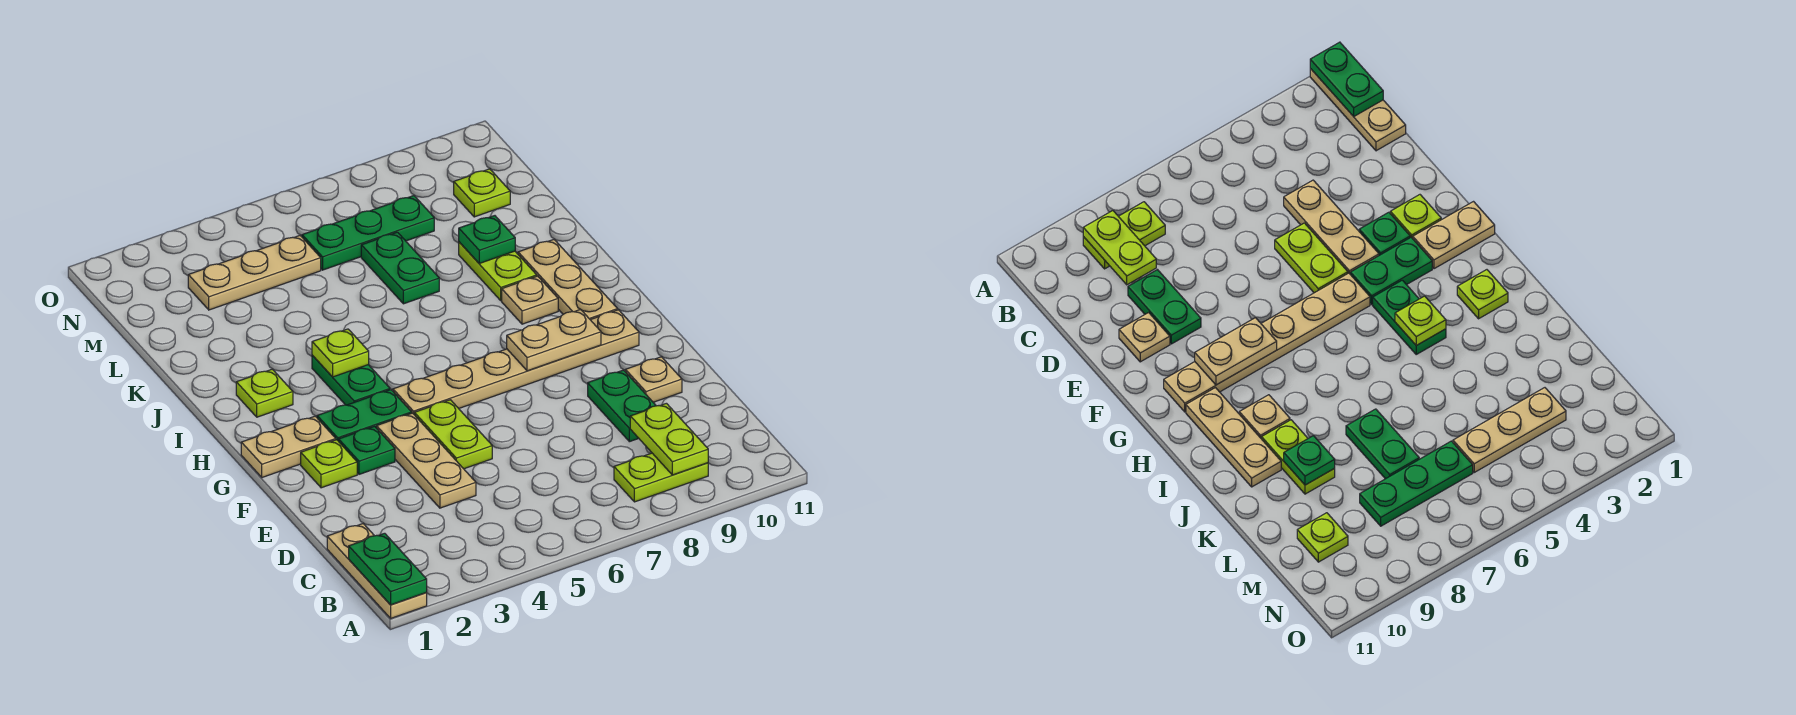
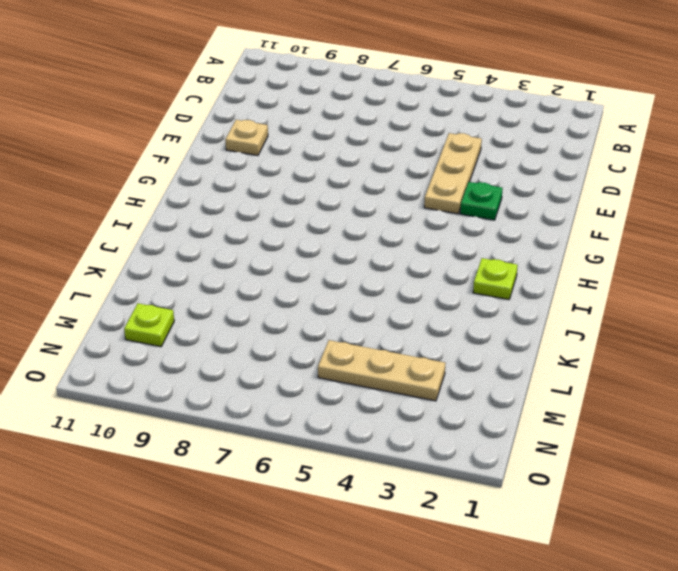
none -> tan 1x3 plate [327,524,427,618]
none -> lime 1x2 plate [614,453,708,502]
none -> green 1x2 plate [588,370,656,442]

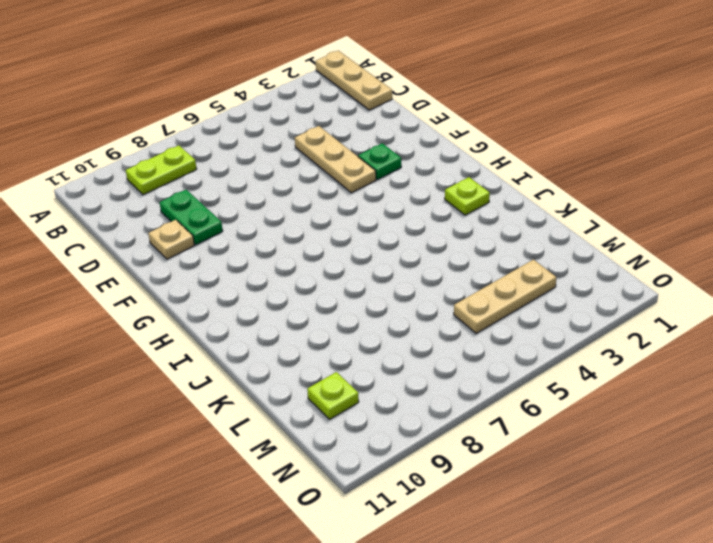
none -> lime 1x2 plate [414,400,492,469]
none -> lime 1x1 plate [301,440,357,488]
none -> tan 1x2 plate [241,416,336,477]

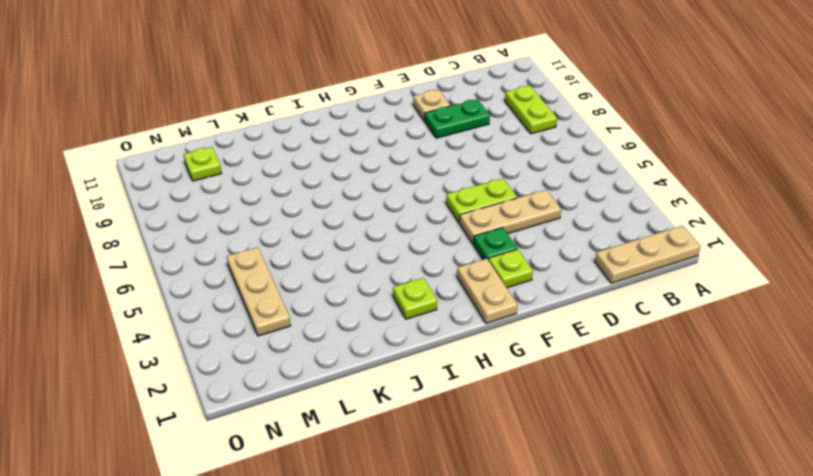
none -> green 1x2 plate [317,390,412,441]
none -> tan 1x6 plate [393,310,639,414]
none -> green 1x2 plate [312,356,390,405]

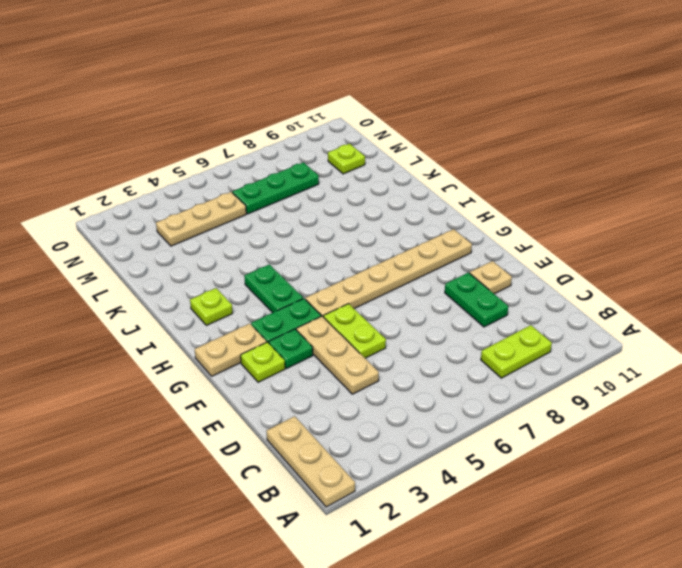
none -> tan 1x3 plate [518,240,618,320]
none -> tan 1x1 plate [502,276,558,324]
none -> lime 1x2 plate [459,242,537,301]

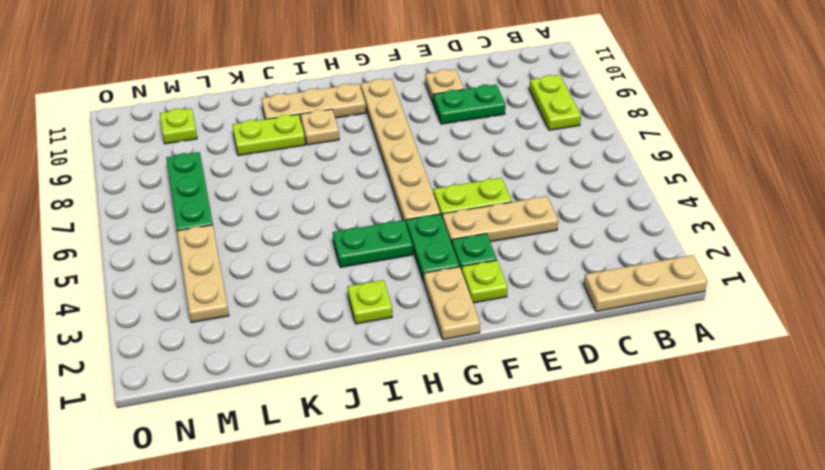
none -> green 1x2 plate [361,232,439,304]
none -> green 1x2 plate [349,533,427,605]
none -> lime 1x2 plate [630,403,708,475]

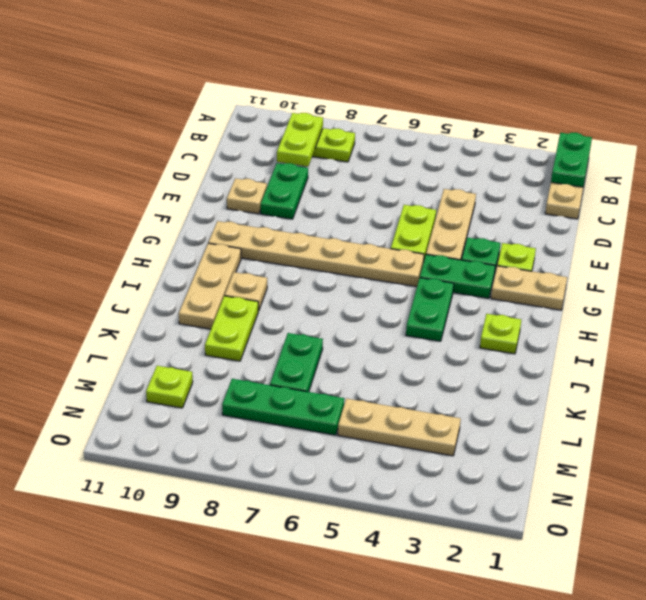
none -> tan 1x2 plate [507,309,601,371]
none -> lime 1x1 plate [312,329,369,377]
none -> green 1x1 plate [459,216,515,263]

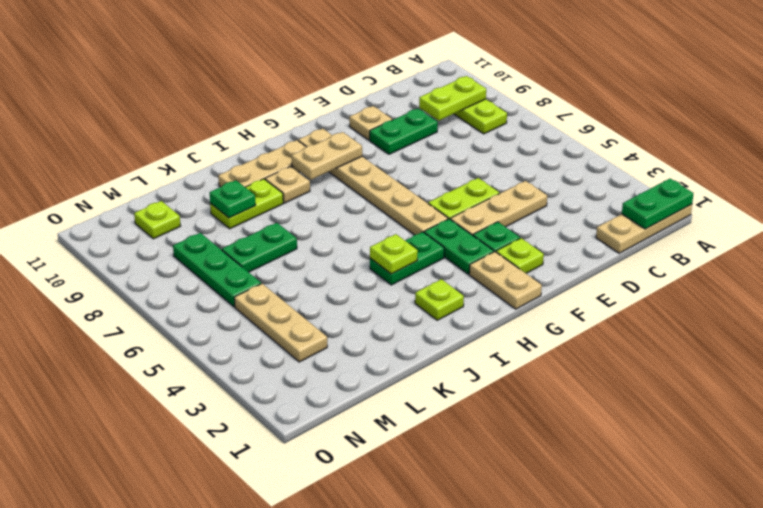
tan 1x2 plate [292,132,362,180] -> tan 1x2 plate turned to [507,309,601,371]

